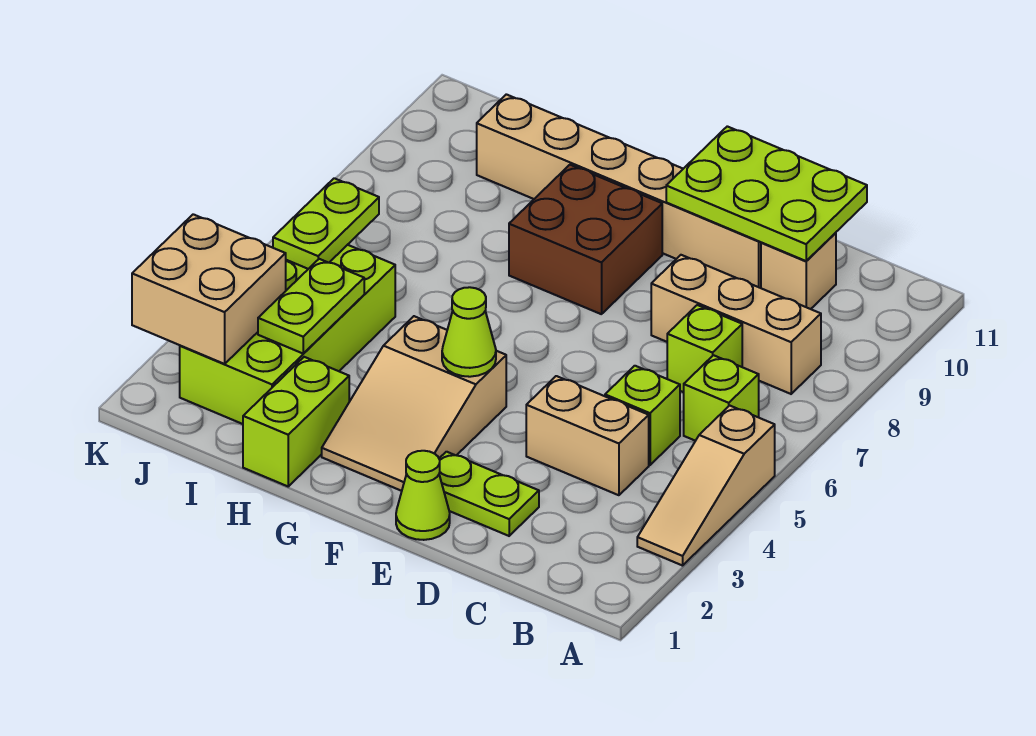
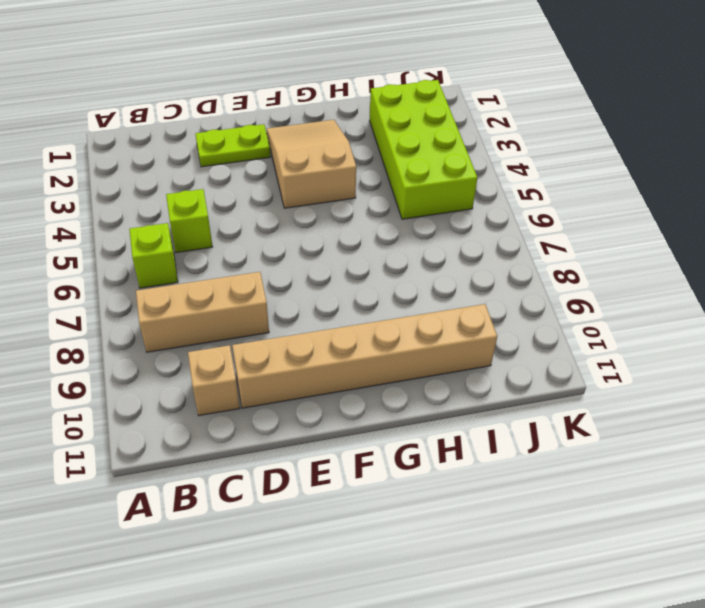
none -> tan 1x3 slope [637,405,775,566]
none -> tan 1x2 brick [526,376,649,495]
none -> lime 1x1 brick [667,305,742,392]

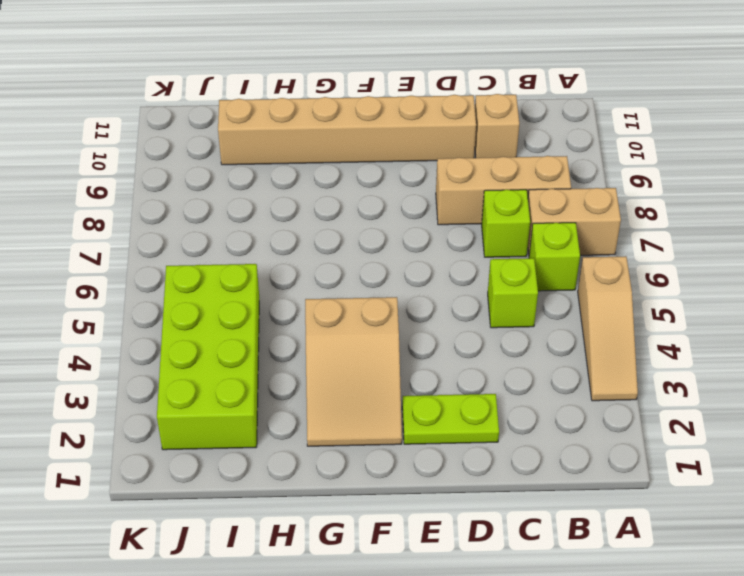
tan 1x2 brick [528,188,621,255] -> tan 1x2 brick moved to [526,376,649,495]
none -> lime 1x1 cone [396,451,450,540]
none -> brown 2x2 brick [509,165,662,314]
none -> lime 1x2 brick [243,357,349,486]

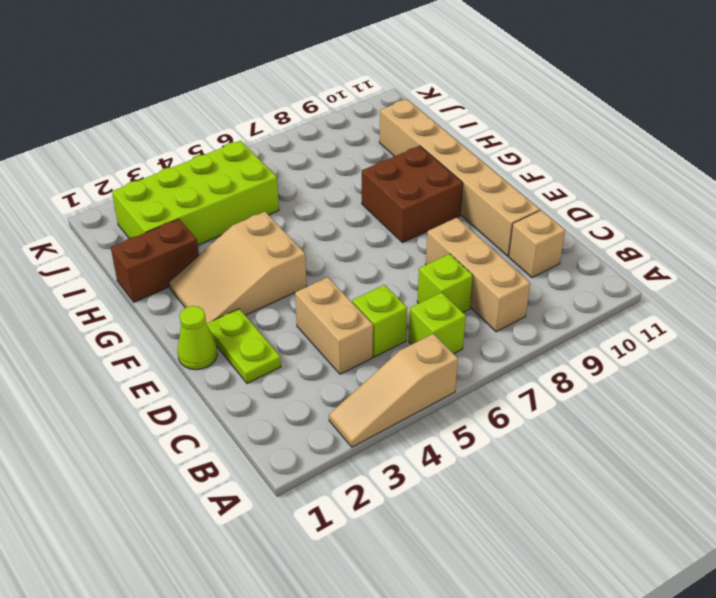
brown 1x2 brick [111,219,199,302] -> lime 1x2 brick [243,357,349,486]
none -> lime 2x3 plate [666,126,867,261]
none -> lime 1x1 cone [442,287,496,377]
none -> lime 1x2 plate [258,259,364,354]

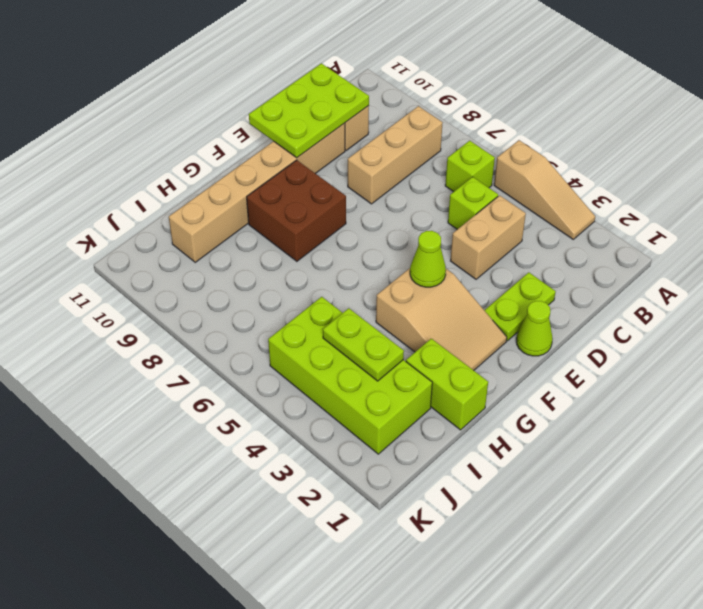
none -> lime 1x1 brick [667,305,742,392]
none -> tan 2x2 brick [132,214,286,364]
none -> lime 1x2 plate [273,178,379,269]

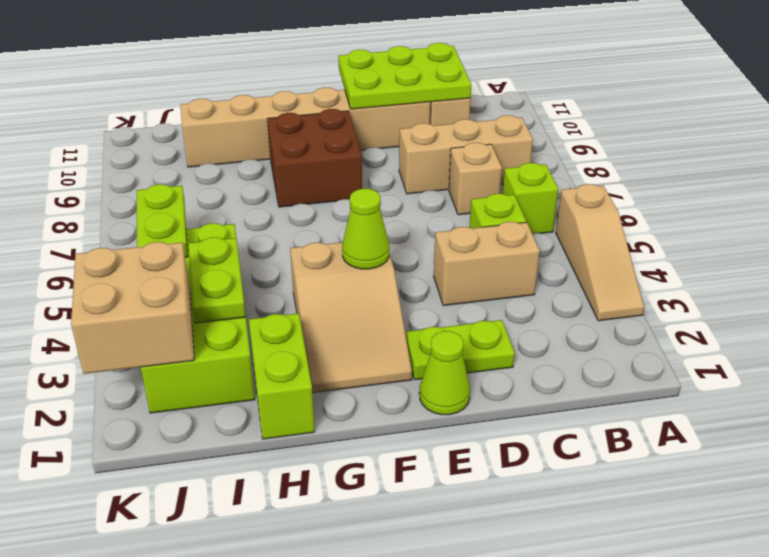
tan 1x1 brick [449,143,502,215] -> lime 1x1 brick [667,305,742,392]

